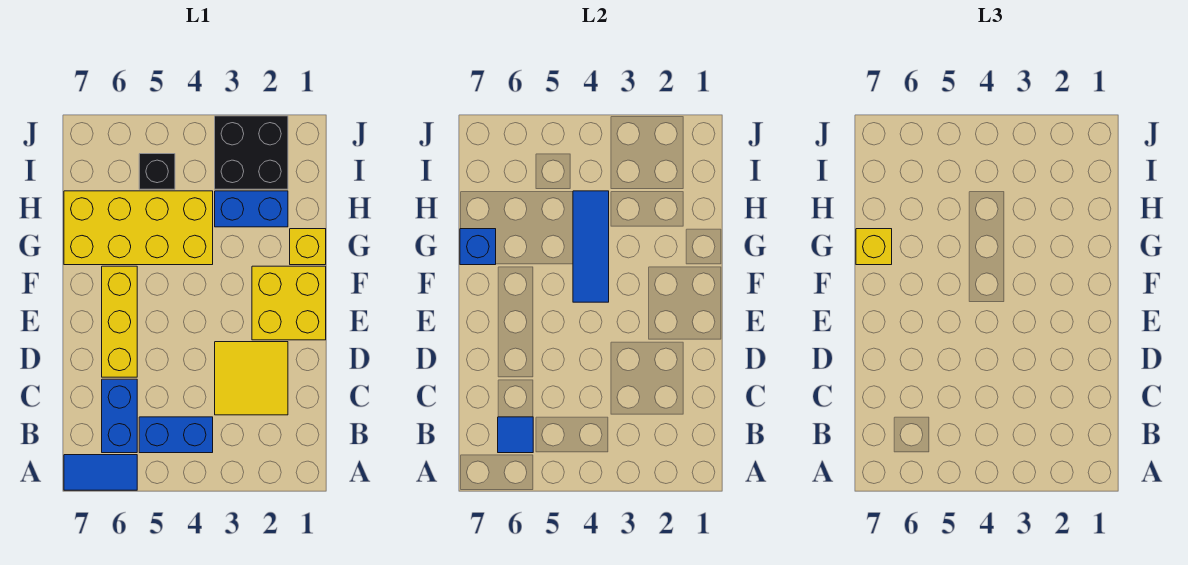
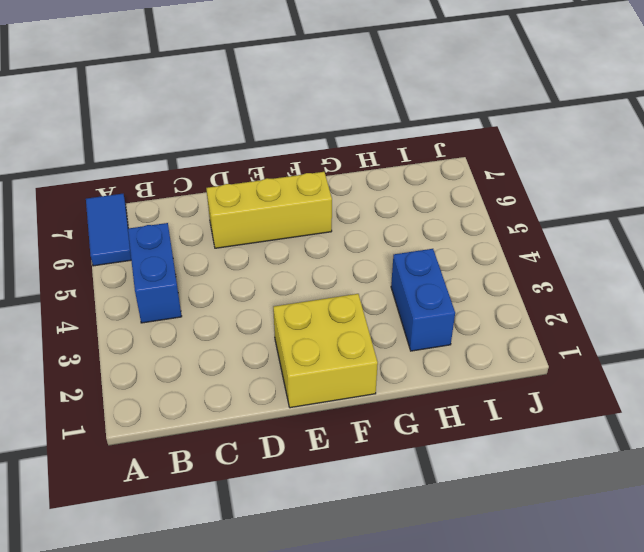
none -> blue 1x2 brick [102,379,137,453]
none -> yellow 2x2 tile [215,342,288,415]
none -> yellow 1x1 brick [290,229,326,265]

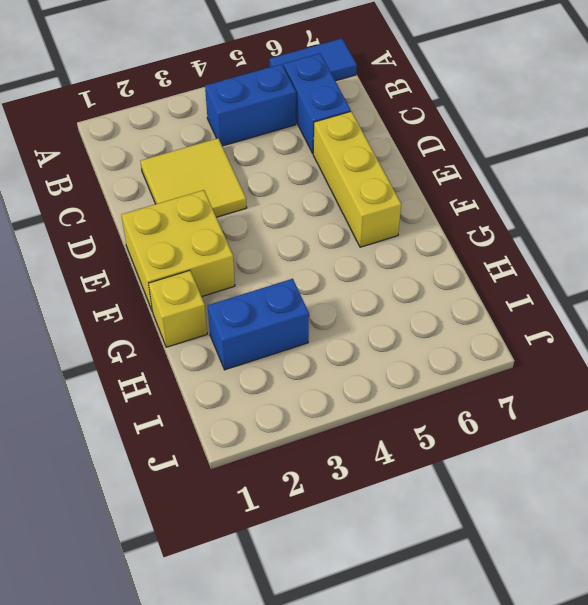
none -> yellow 2x4 brick [64,191,213,265]
none -> black 2x2 brick [215,116,288,189]
none -> black 1x1 brick [139,154,175,189]

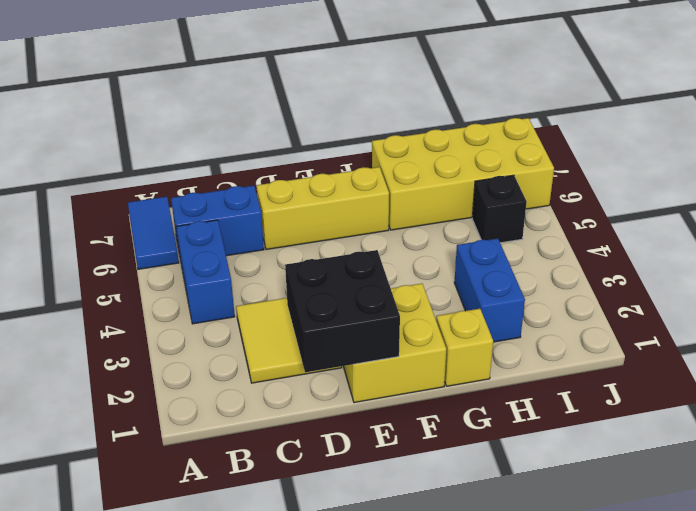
black 2x2 brick [285,250,400,372] -> black 2x2 brick moved to [215,116,288,189]
yellow 2x4 brick [372,118,554,230] -> yellow 2x4 brick turned to [64,191,213,265]
none -> blue 1x1 tile [498,417,533,453]
none -> blue 1x3 tile [573,191,609,302]
none -> blue 1x1 brick [460,229,496,265]

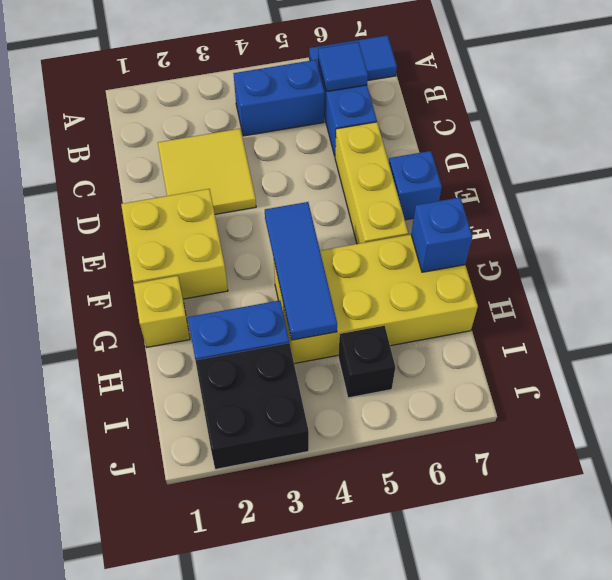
blue 1x1 brick [389,151,442,220] -> none
none -> yellow 1x1 brick [856,229,892,265]

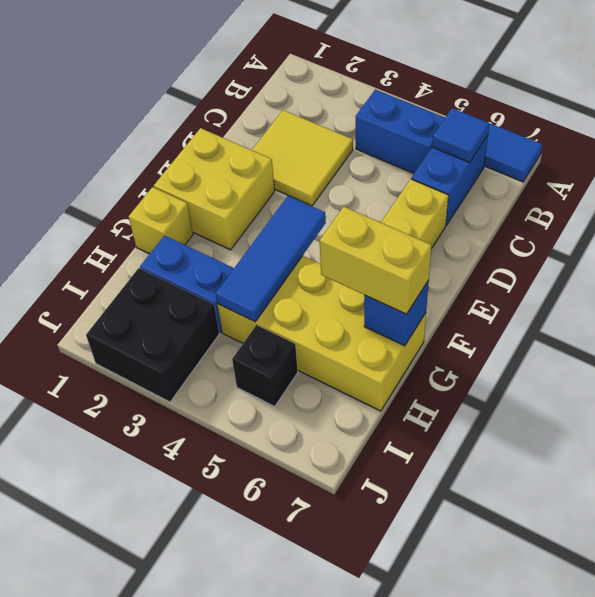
yellow 1x2 brick [320,207,431,314] -> yellow 1x1 brick [856,229,892,265]

